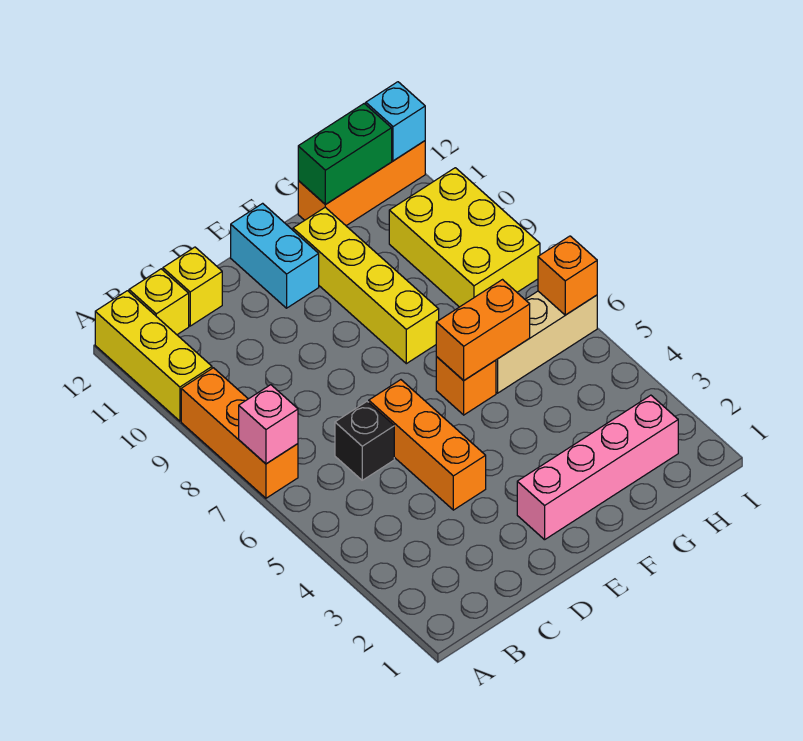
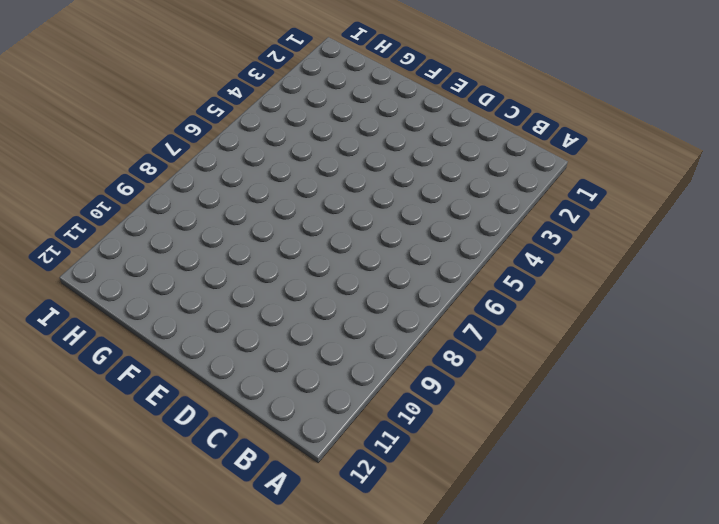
none -> orange 1x3 brick [181,368,298,498]
none -> yellow 1x3 brick [95,291,212,421]
none -> yellow 1x1 brick [129,269,189,335]

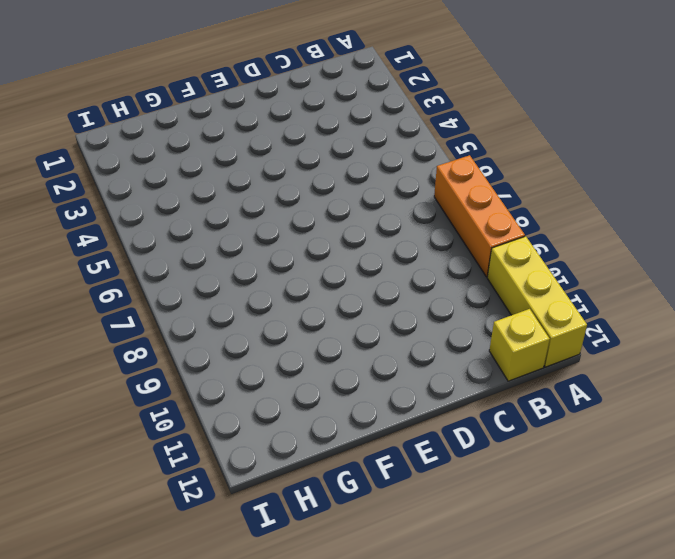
none -> black 1x1 brick [335,402,394,480]
none -> yellow 1x1 brick [163,247,222,326]
none -> orange 1x3 brick [369,380,486,510]

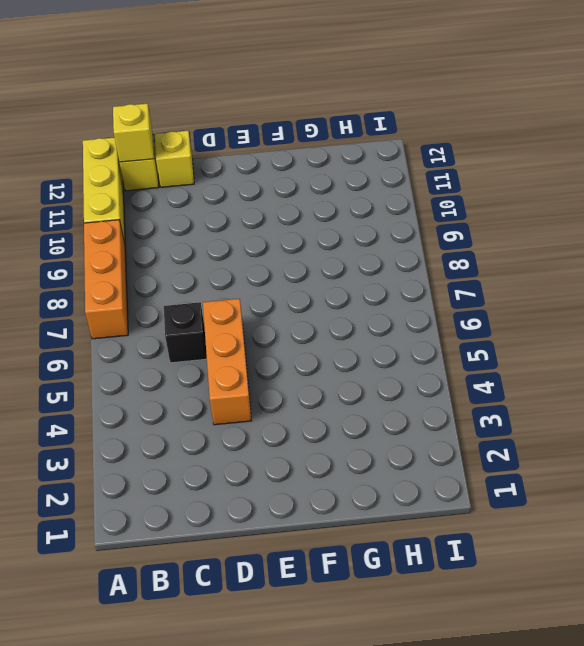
yellow 1x1 brick [113,103,154,162] -> none
none -> pink 1x4 brick [517,395,678,540]
none -> cyan 1x2 brick [231,203,319,308]
none -> orange 1x1 brick [436,357,496,415]

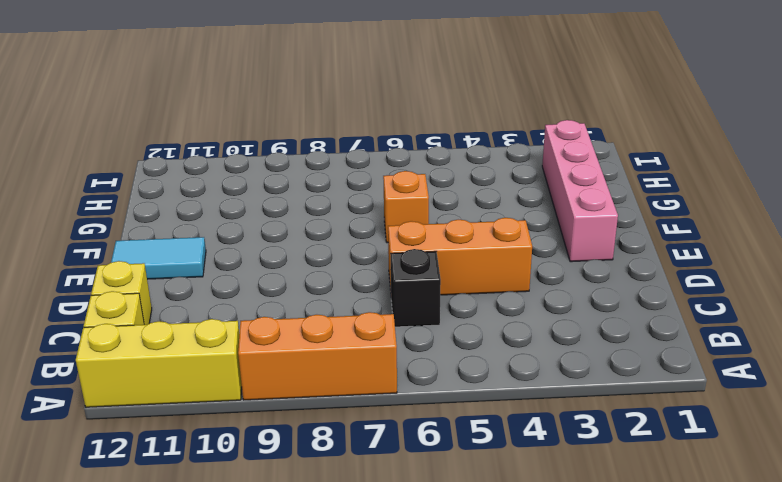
cyan 1x2 tile [111,237,206,279] -> cyan 1x2 brick [231,203,319,308]
none -> yellow 1x4 brick [293,207,439,364]
none -> tan 1x3 brick [496,291,597,393]
none -> orange 1x3 brick [298,141,425,226]

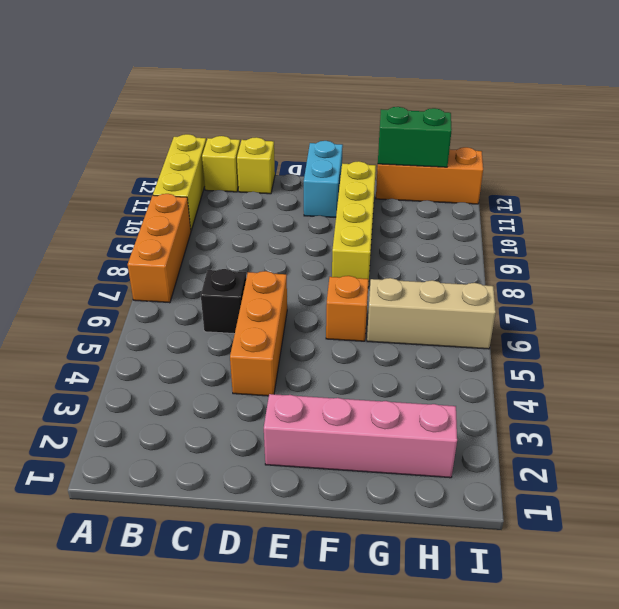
none -> yellow 2x3 brick [389,168,540,307]
none -> pink 1x1 brick [239,385,298,464]
none -> orange 1x2 brick [436,280,530,380]

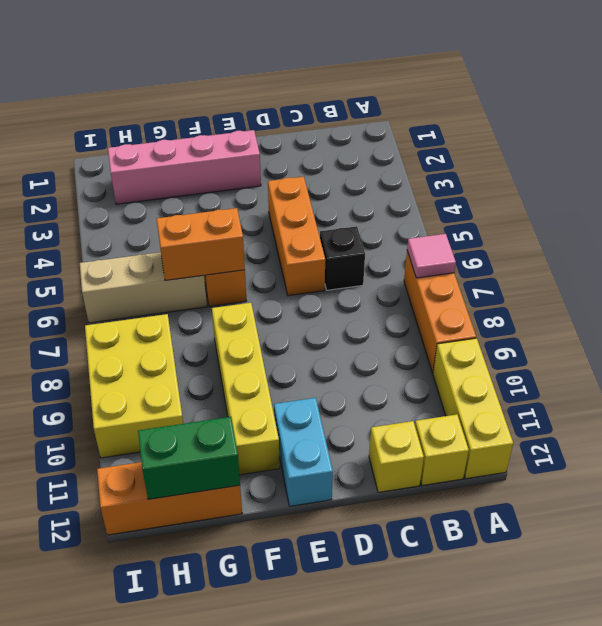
pink 1x1 tile [407,234,456,278] -> pink 1x1 brick [239,385,298,464]
none -> orange 1x1 brick [538,236,597,315]
none -> cyan 1x1 brick [366,82,425,161]

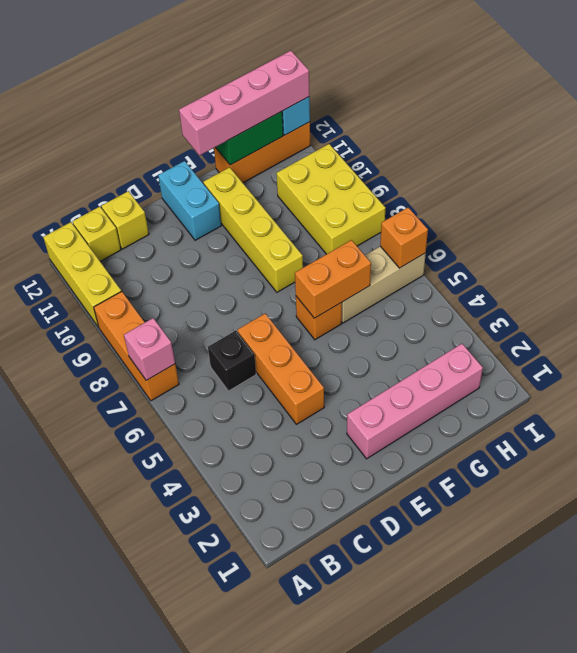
pink 1x4 brick [179,51,309,155] -> none

